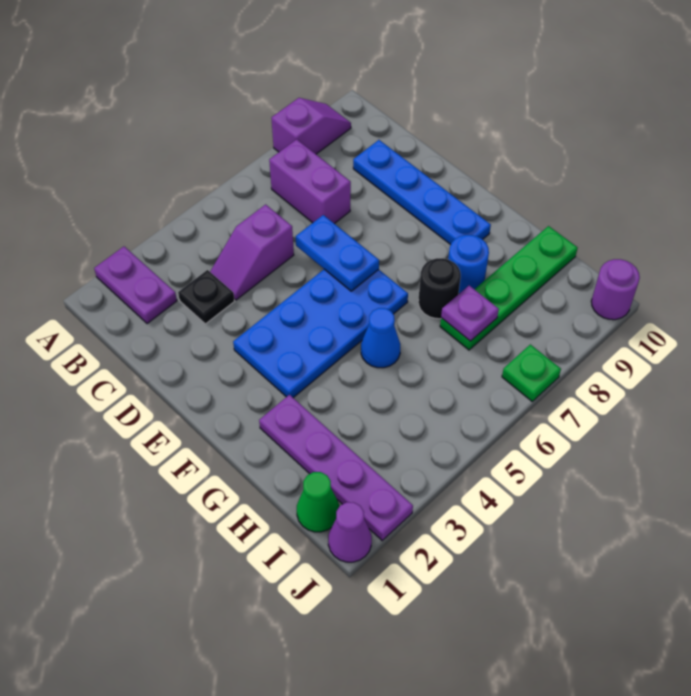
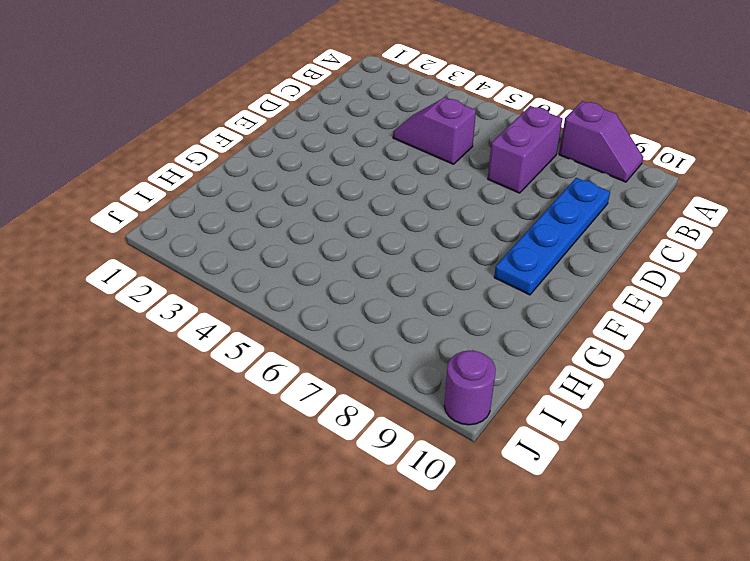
none -> purple 1x2 plate [94,247,177,324]
none -> black 1x1 plate [178,270,234,324]
none -> blue 2x4 plate [233,269,408,398]

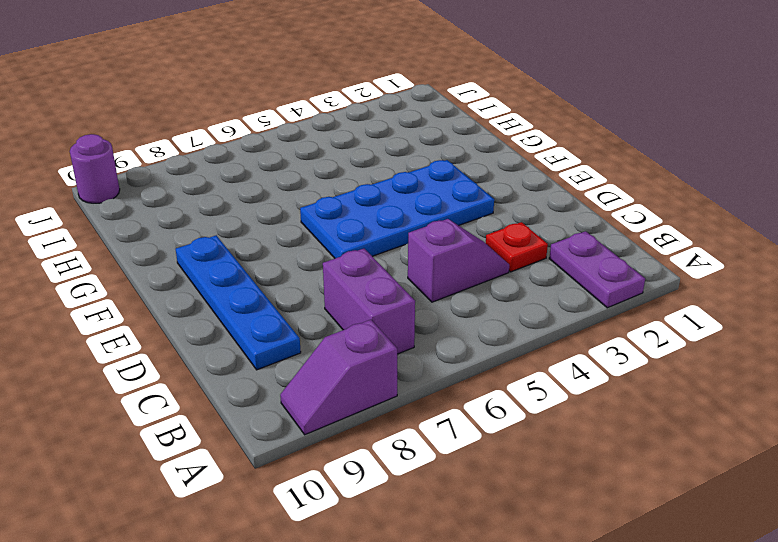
red 1x1 plate [486,222,548,272] -> black 1x1 plate [178,270,234,324]
none -> purple 1x4 plate [259,395,413,541]
none -> blue 1x1 cone [361,308,400,368]
none -> black 1x1 round brick [418,258,461,319]

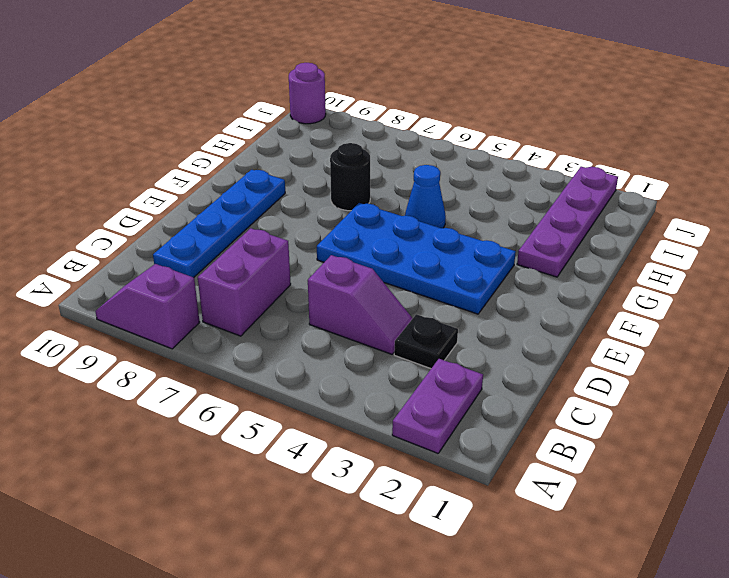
none -> blue 1x1 round brick [448,235,489,294]
none -> green 1x4 plate [440,226,578,350]
none -> green 1x1 cone [297,472,339,532]

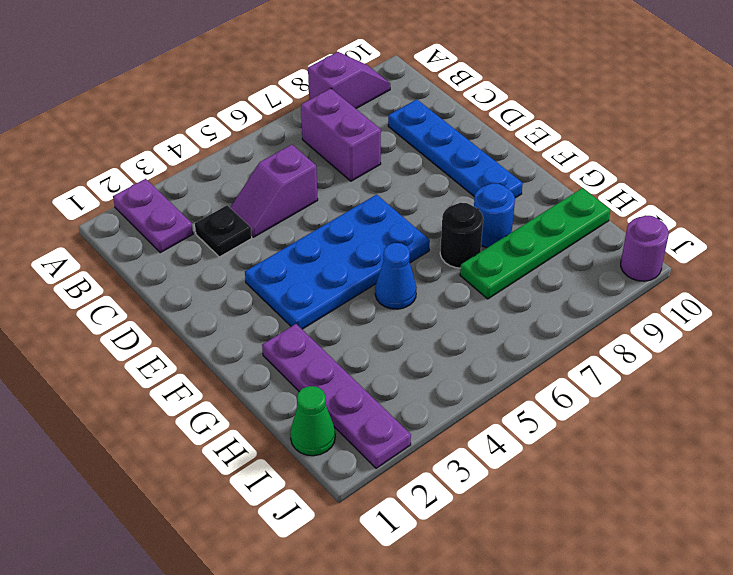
none -> purple 1x1 cone [328,502,372,562]
none -> green 1x1 plate [502,344,561,401]
none -> blue 1x2 plate [296,215,379,291]

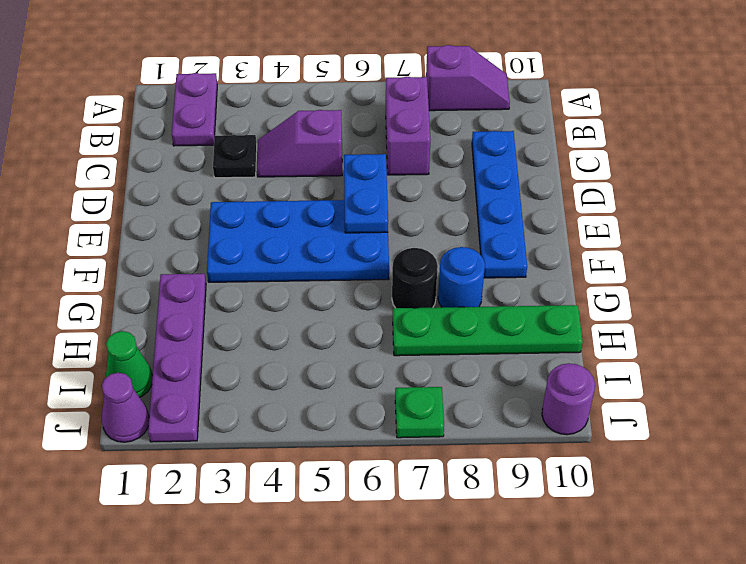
none -> blue 1x1 cone [361,308,400,368]
none -> purple 1x1 plate [441,286,499,341]

